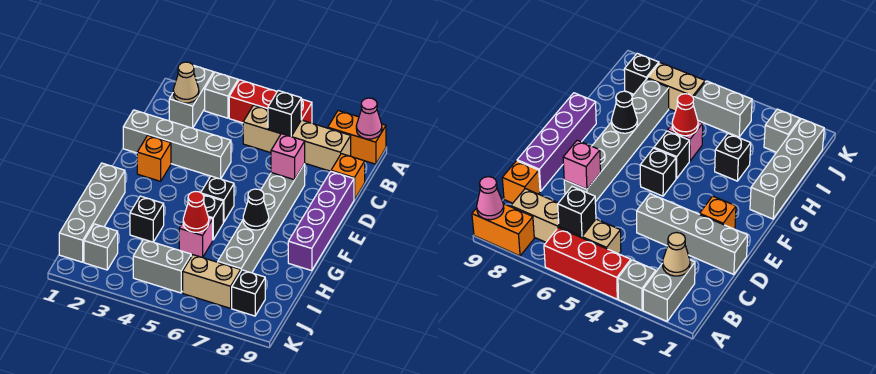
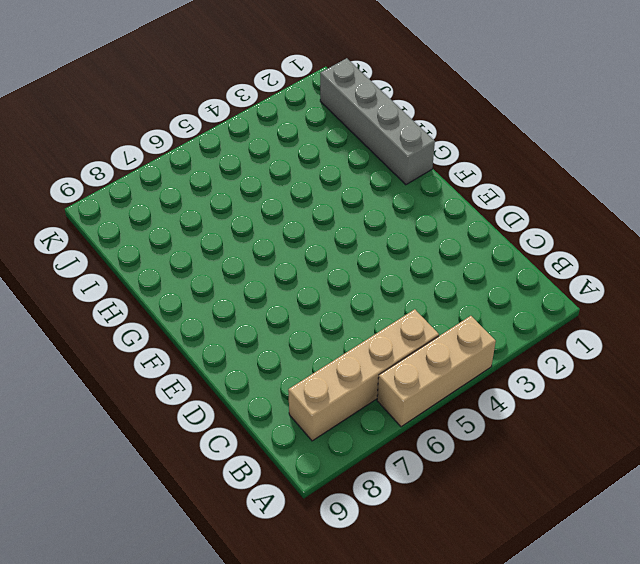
tan 1x3 brick [377,316,496,427] -> red 1x3 brick [229,80,312,123]
none -> grey 1x2 brick [169,65,214,128]
none -> grey 1x1 brick [205,72,238,118]
none -> orange 1x2 brick [328,111,386,164]

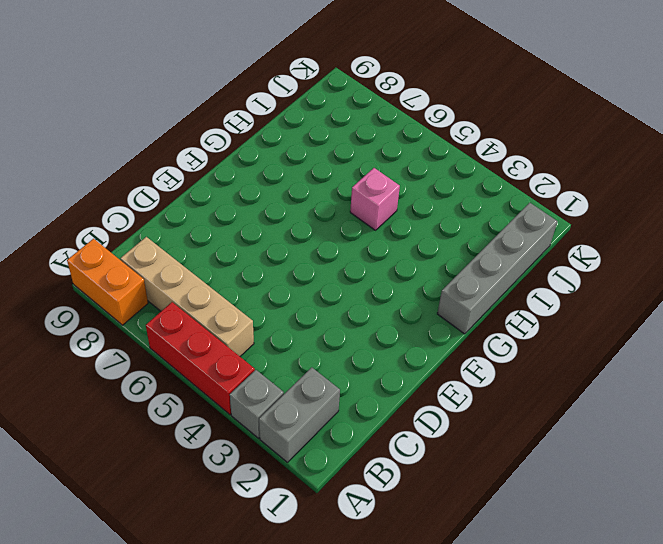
none -> orange 1x1 brick [331,154,365,200]
none -> grey 1x4 brick [123,110,231,179]
none -> grey 1x6 brick [218,164,305,273]

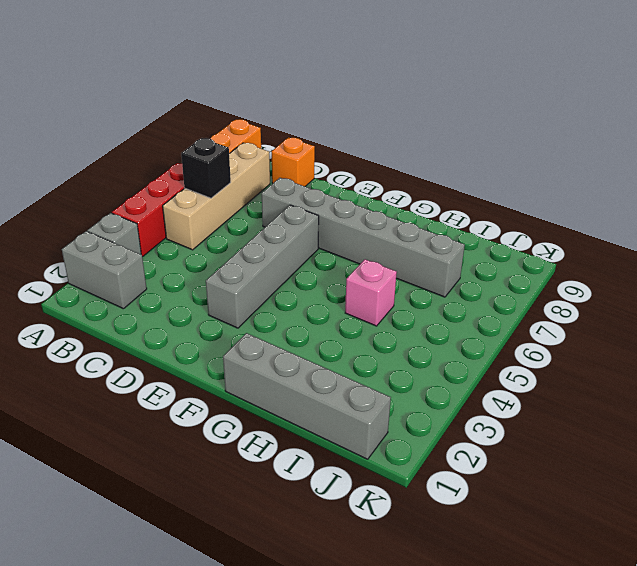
grey 1x4 brick [206,205,319,328] -> grey 1x4 brick moved to [123,110,231,179]
none -> purple 1x4 brick [288,171,354,271]
none -> orange 1x1 brick [137,135,171,181]
none -> black 1x1 brick [201,176,234,222]

